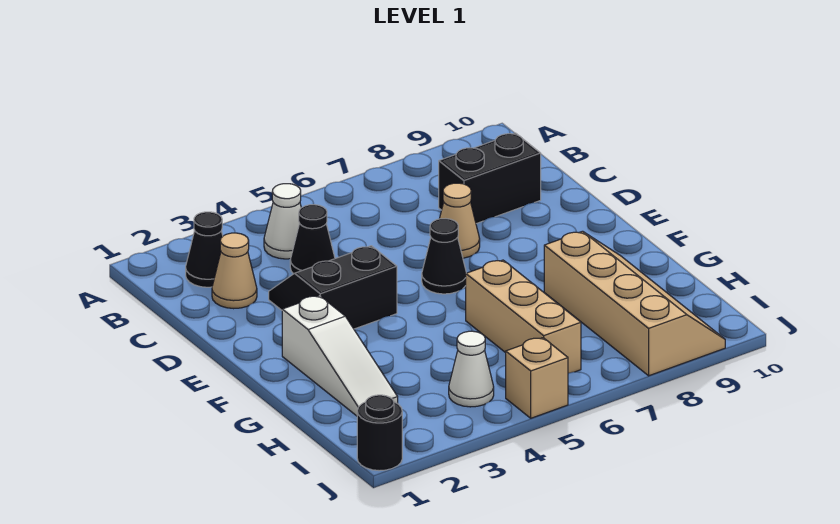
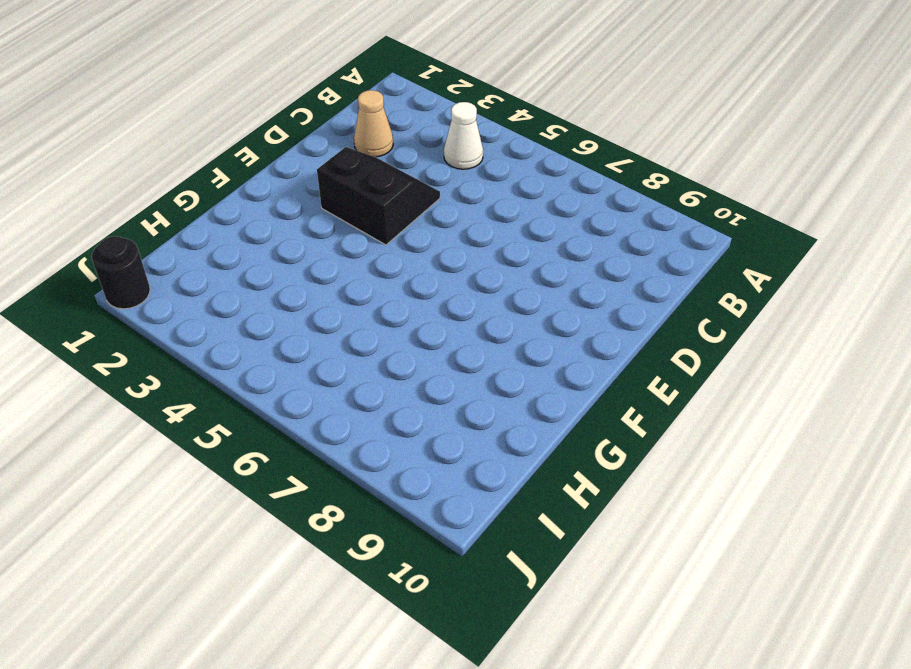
none -> black 1x1 cone [186,212,223,287]
none -> black 1x1 cone [290,204,335,274]
none -> black 1x2 brick [439,133,541,224]

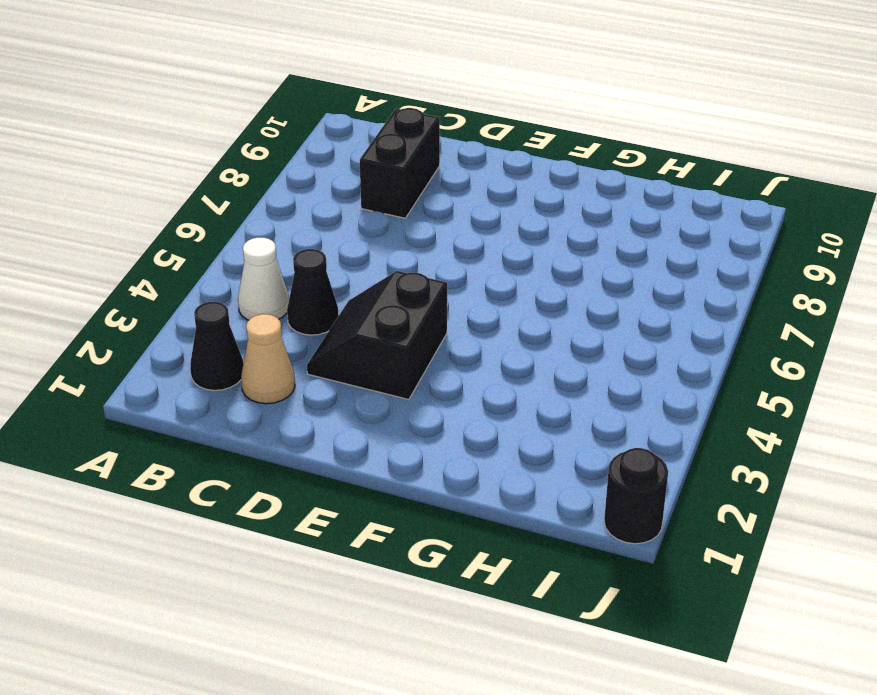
none -> tan 1x1 cone [440,183,480,258]
none -> black 1x1 cone [422,219,466,294]
none -> white 1x3 slope [282,296,398,416]

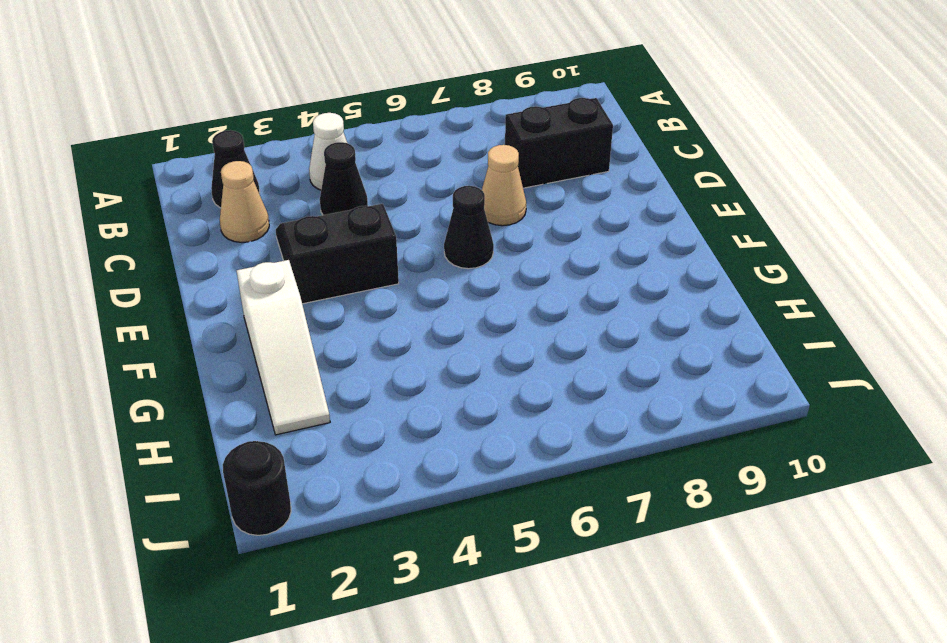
none -> tan 1x3 brick [466,260,581,373]
none -> tan 2x4 slope [544,231,725,376]
none -> white 1x1 cone [449,331,494,407]

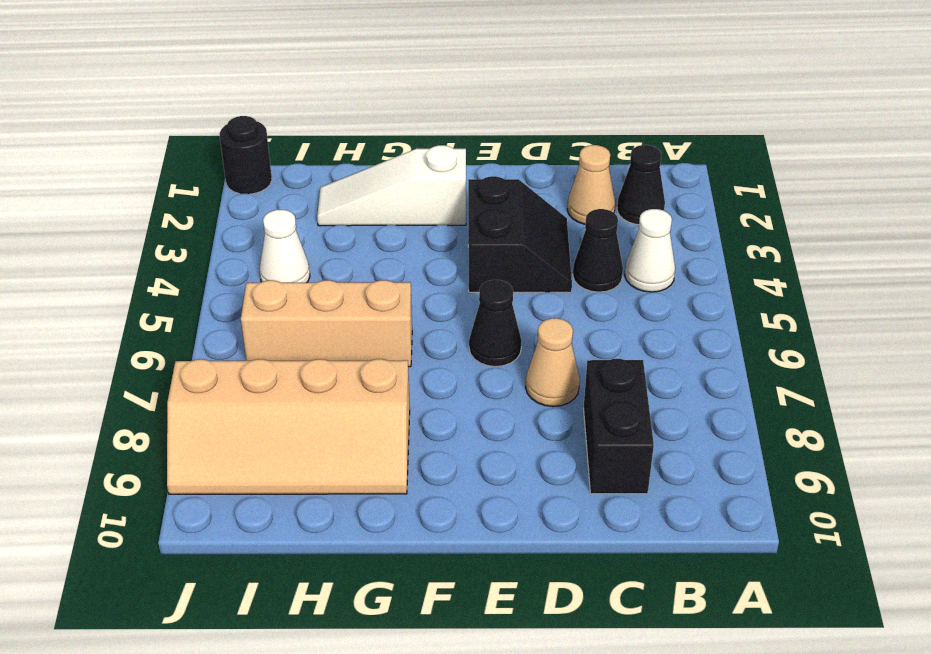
none -> tan 1x1 brick [506,338,568,418]

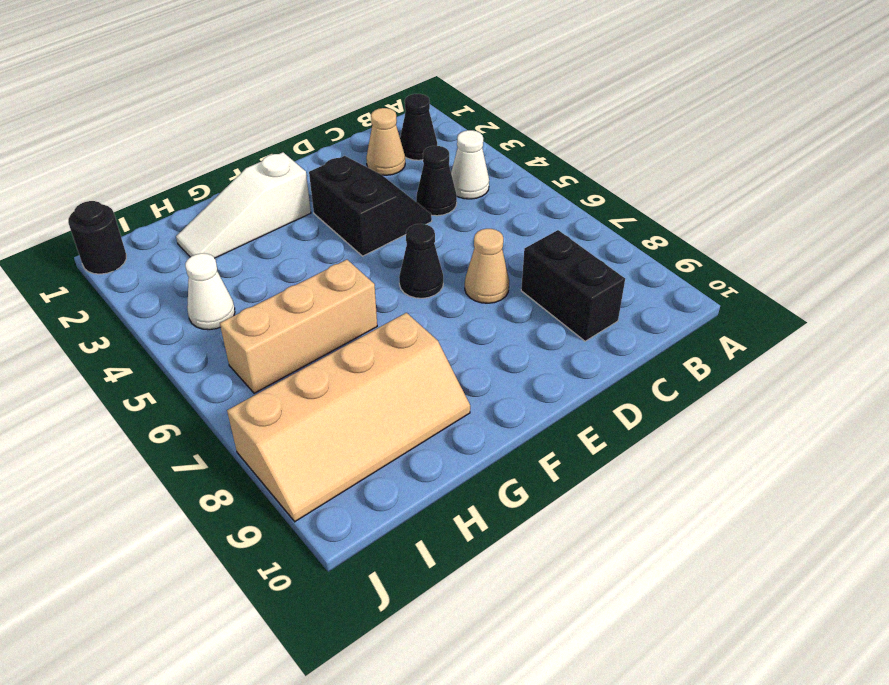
none -> tan 1x1 brick [506,338,568,418]

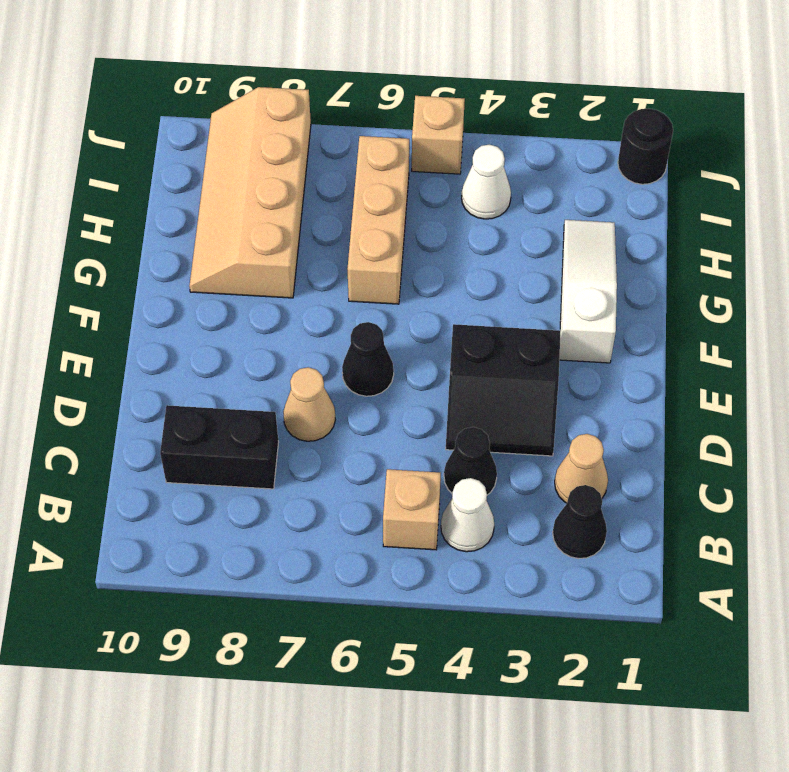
tan 1x1 brick [383,469,441,550] -> none

